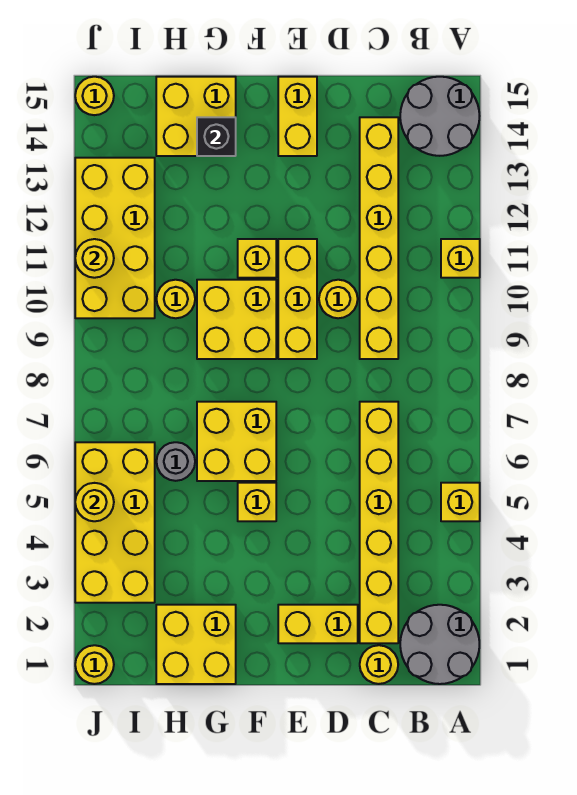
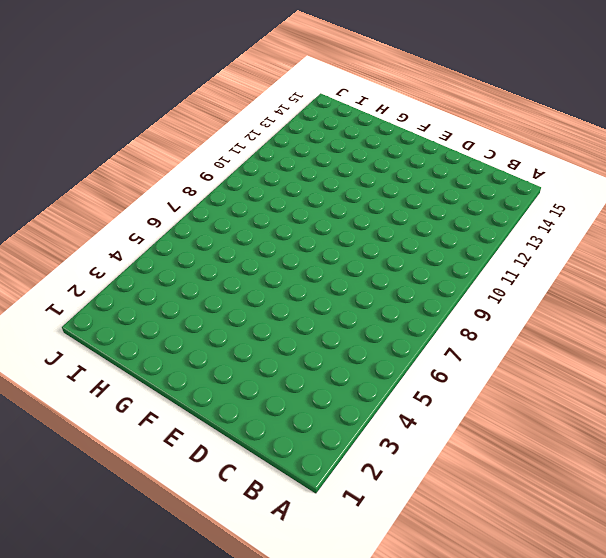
none -> grey 2x2 round brick [400,605,479,684]
none -> yellow 1x1 brick [441,483,480,521]
none -> yellow 1x1 brick [441,239,480,278]

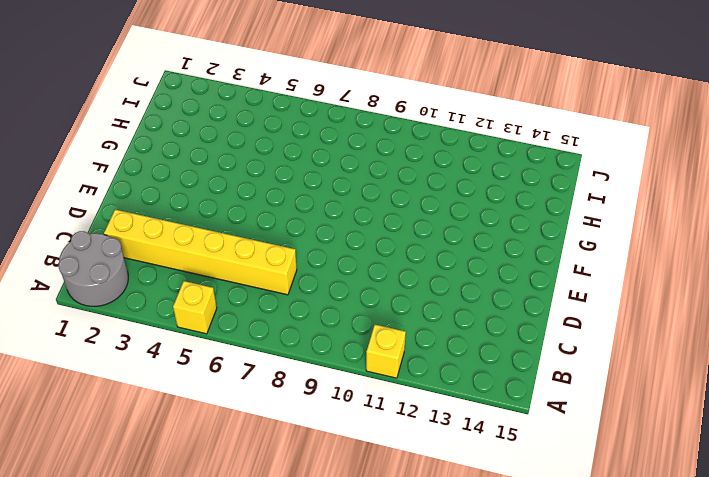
none -> grey 2x2 round brick [400,77,479,156]
none -> yellow 1x1 round brick [360,645,398,684]
none -> yellow 1x6 brick [360,117,398,359]

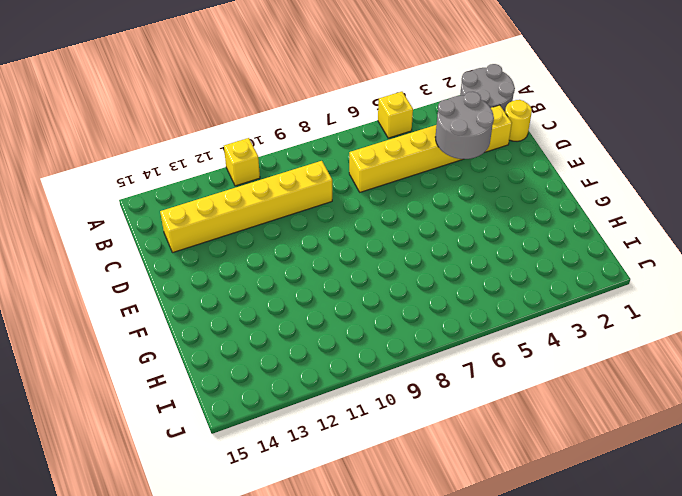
grey 2x2 round brick [435,92,494,159] -> grey 2x2 round brick moved to [400,77,479,156]
none -> yellow 1x2 brick [278,605,358,643]
none -> yellow 1x1 round brick [319,280,358,318]
none -> yellow 1x3 brick [278,239,317,359]

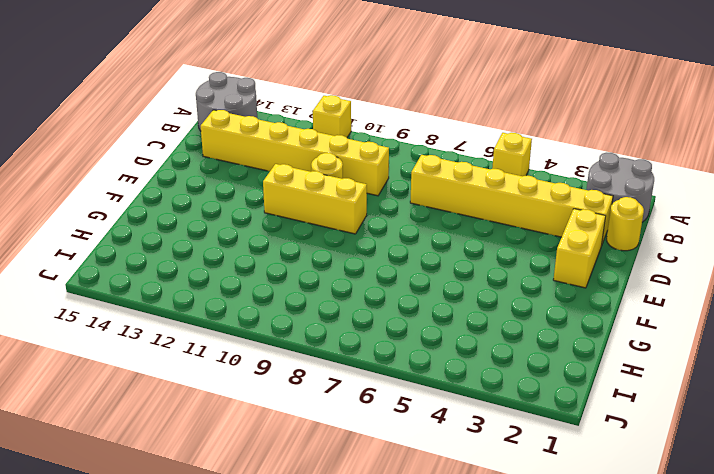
none -> yellow 1x2 brick [278,77,317,156]
none -> yellow 1x1 brick [238,483,276,521]
none -> yellow 2x2 brick [197,402,276,481]

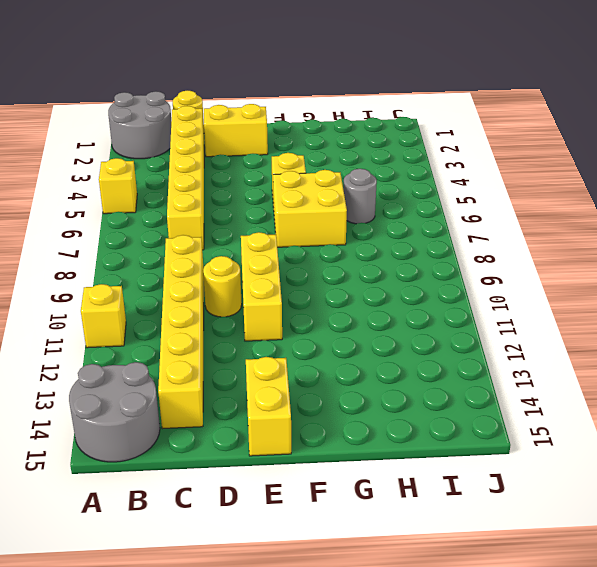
none -> yellow 2x2 brick [197,280,276,359]
none -> yellow 1x1 brick [238,239,276,278]
none -> yellow 2x2 brick [156,605,236,684]

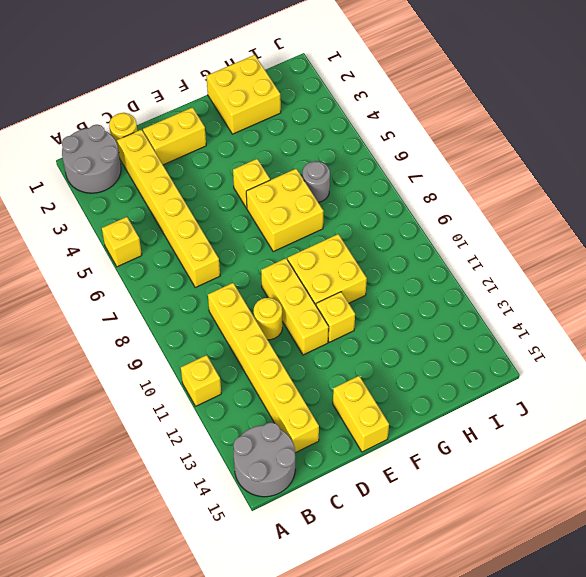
none -> yellow 2x2 brick [156,77,236,156]
none -> yellow 1x1 round brick [157,280,195,318]
none -> yellow 2x4 brick [75,442,155,603]

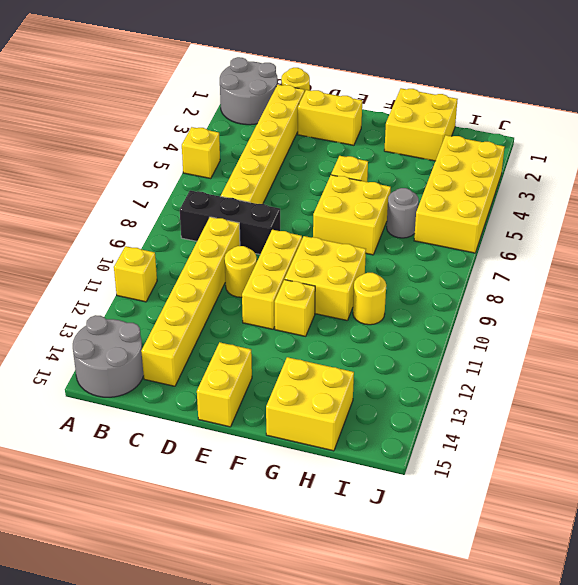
black 1x3 brick [180,190,280,254] -> none
none -> yellow 2x4 brick [75,158,155,318]
none -> yellow 1x1 round brick [75,645,114,684]
none -> yellow 1x1 round brick [75,77,114,115]

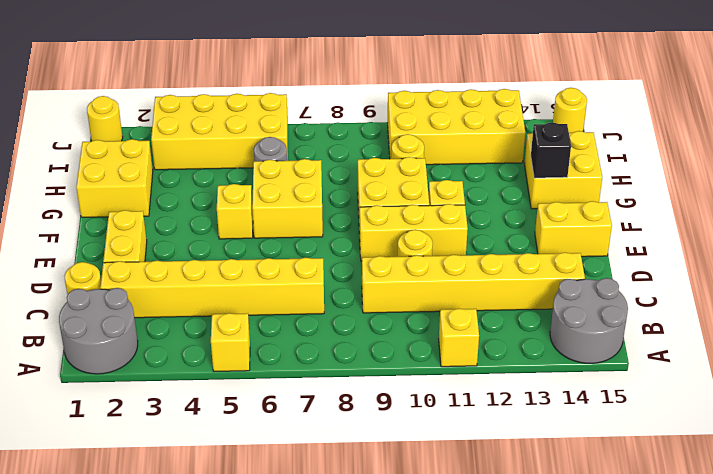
none -> yellow 1x1 round brick [75,483,114,521]
none -> yellow 1x1 round brick [75,239,114,278]

